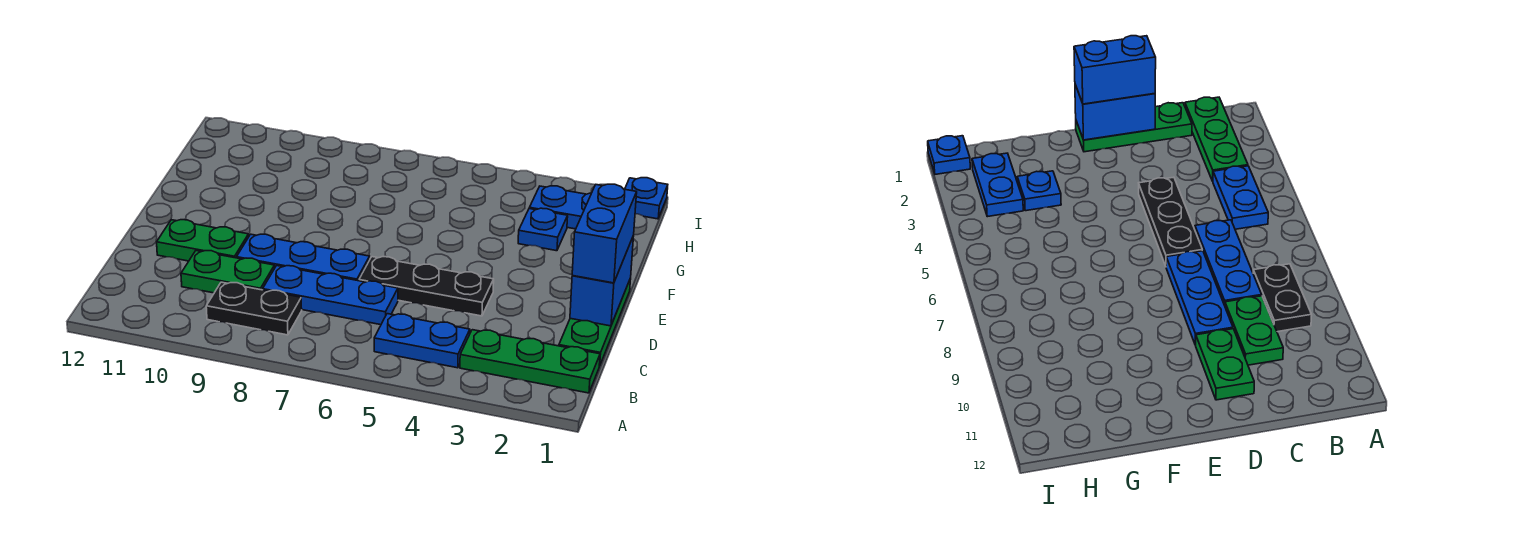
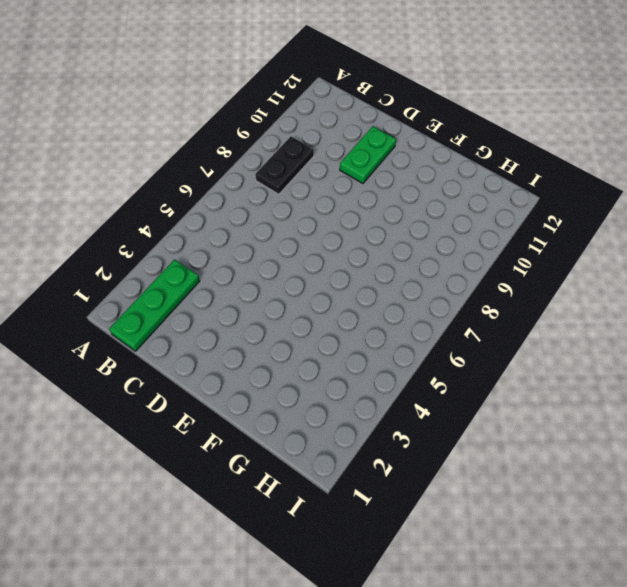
none -> blue 1x2 plate [374,314,470,368]
none -> green 1x3 plate [559,278,631,366]
none -> blue 1x3 plate [263,266,398,325]

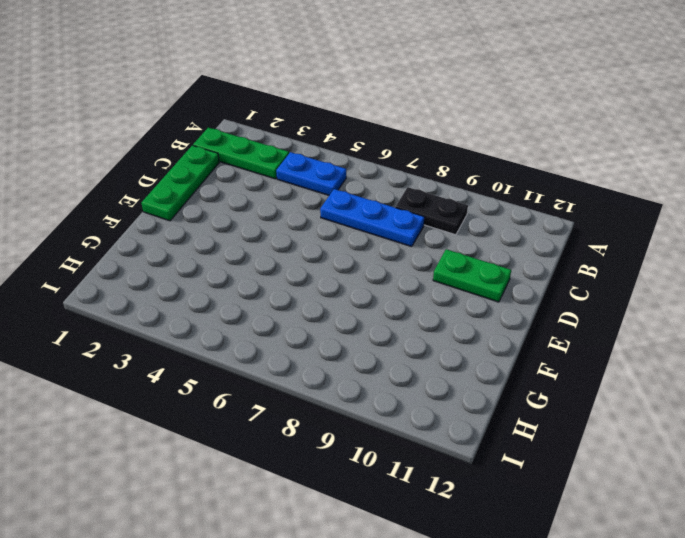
none -> green 1x2 plate [181,251,275,293]
none -> black 1x3 plate [359,257,494,316]
none -> blue 1x3 plate [237,234,370,281]

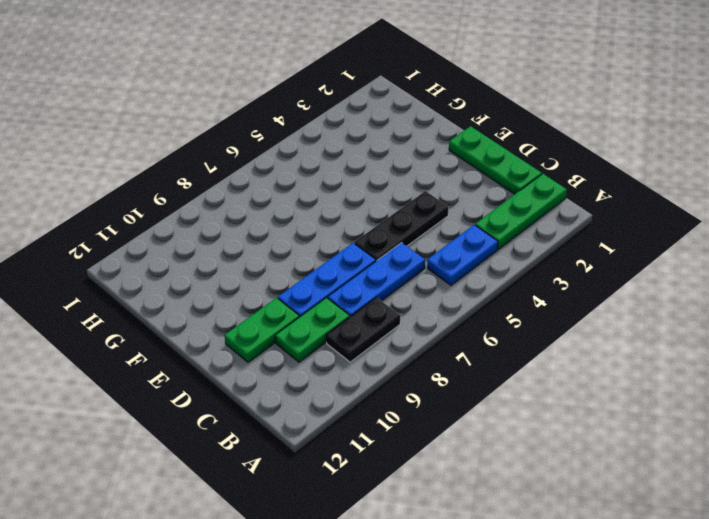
none -> blue 1x1 plate [518,208,568,251]
none -> blue 1x2 plate [529,186,591,229]
none -> blue 1x1 plate [625,178,668,219]

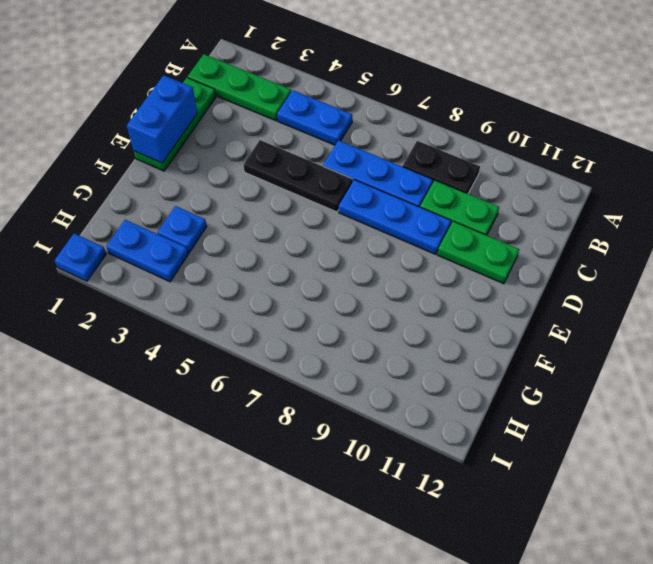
none -> blue 1x2 brick [572,184,637,283]

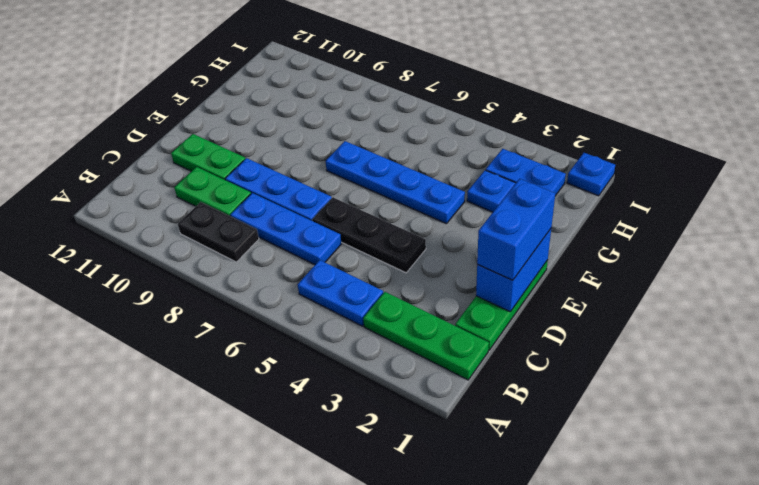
blue 1x4 plate [326,141,465,224] -> none

